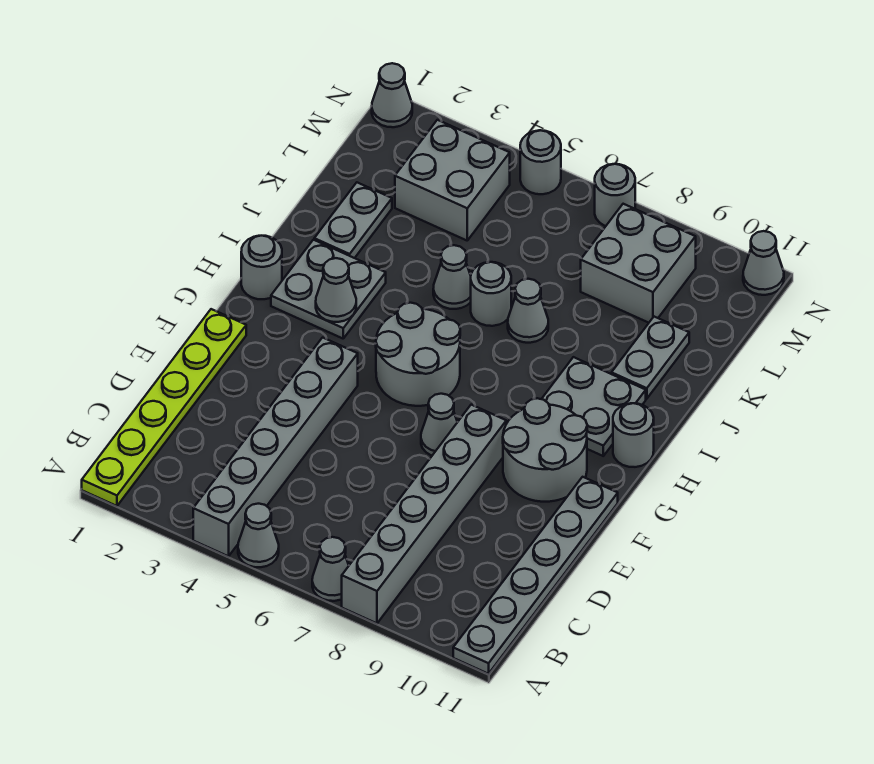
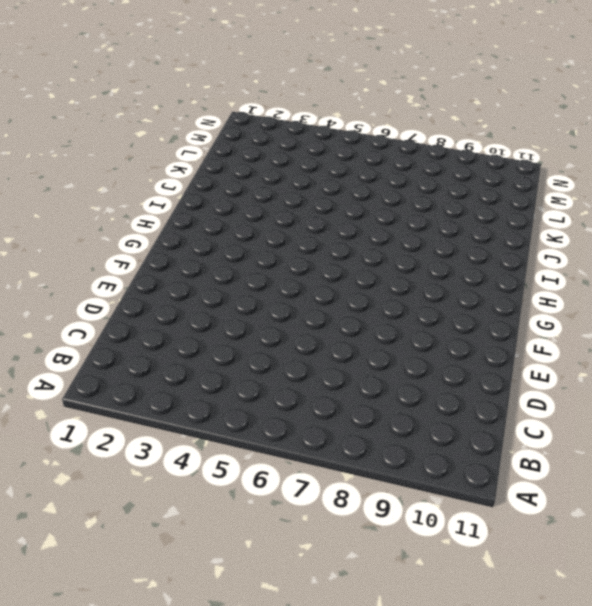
none -> lime 1x6 plate [82,309,246,506]
none -> grey 1x6 brick [193,338,358,556]
none -> grey 1x1 cone [238,504,279,567]

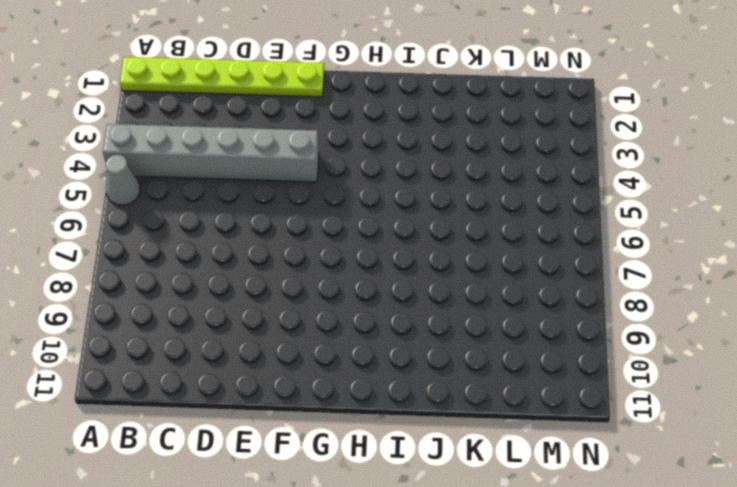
none -> grey 1x1 cone [312,537,349,601]
none -> grey 1x6 brick [342,405,506,623]
none -> grey 1x6 plate [453,477,618,674]

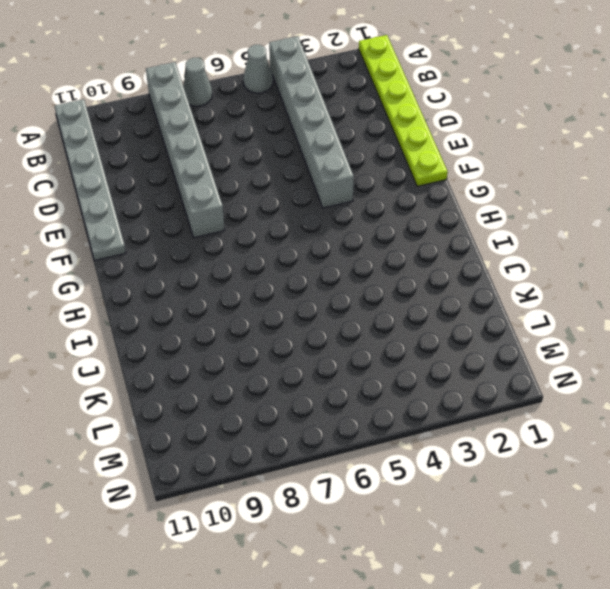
none -> grey 1x1 cone [421,394,457,456]
none -> grey 2x2 round brick [503,398,587,502]
none -> grey 2x2 round brick [376,303,460,406]

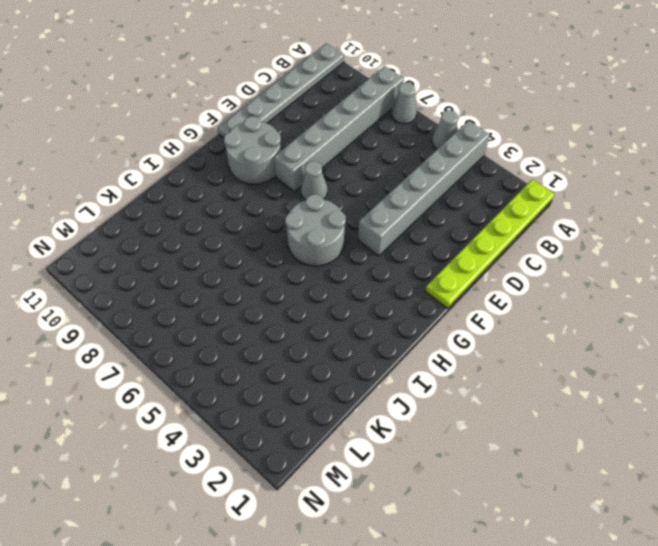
none -> grey 1x1 round brick [241,236,282,299]
none -> grey 2x2 plate [271,240,386,338]
none -> grey 2x2 plate [542,357,646,456]

